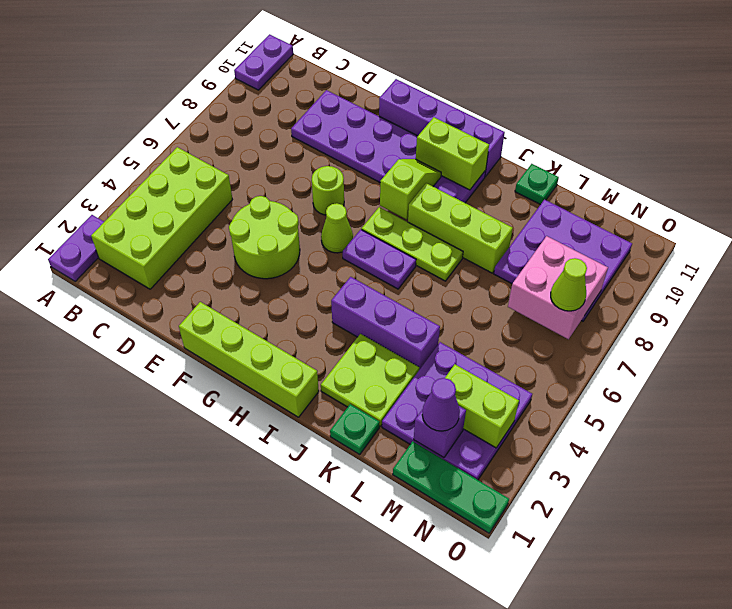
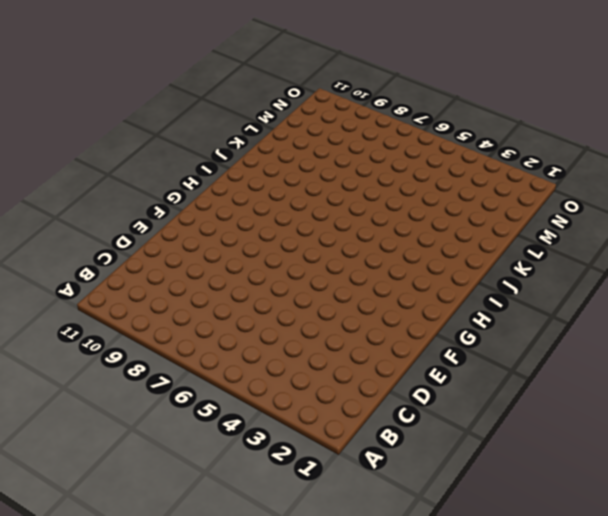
none -> purple 1x2 plate [48,215,104,281]
none -> purple 1x2 plate [234,34,293,90]
none -> lime 2x4 brick [91,147,232,289]

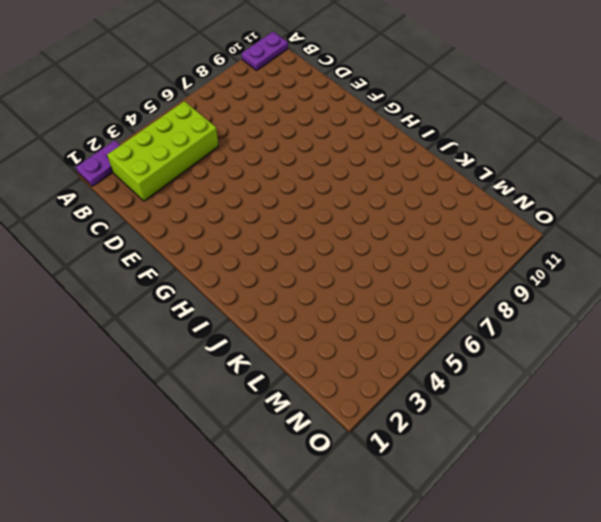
none -> purple 2x6 plate [291,90,486,203]
none -> lime 2x2 round brick [229,196,300,279]
none -> lime 1x4 brick [179,302,319,417]

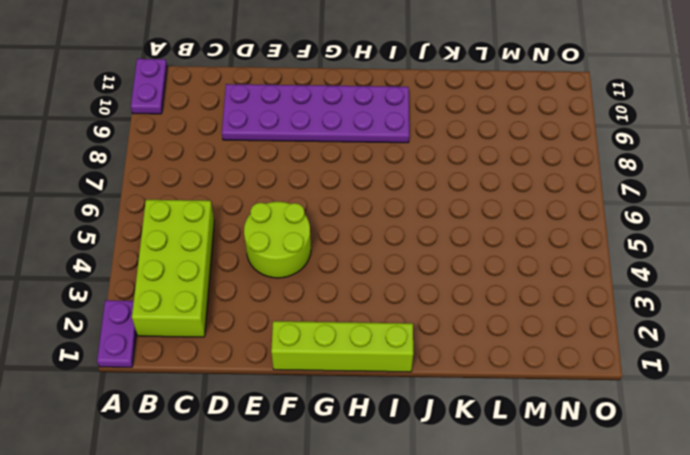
none -> lime 1x1 round brick [312,166,344,215]
none -> purple 1x4 brick [379,79,505,177]
none -> lime 1x1 cone [321,203,353,253]

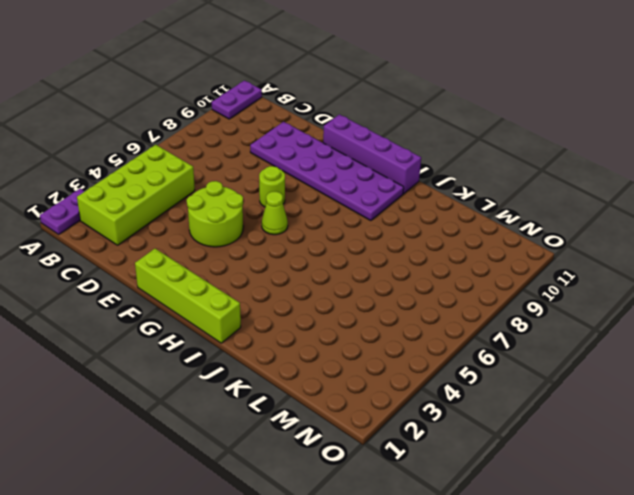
none -> purple 1x2 plate [343,230,416,289]
none -> lime 1x3 plate [362,207,463,281]
none -> purple 1x3 brick [331,277,440,370]

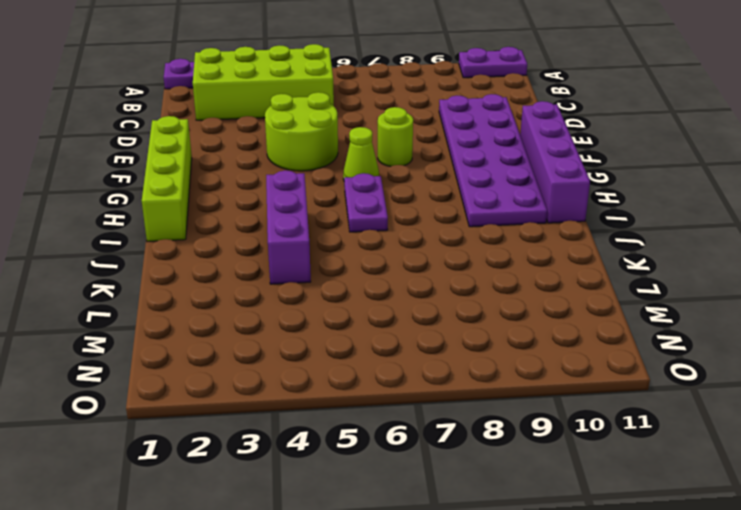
none -> lime 1x3 plate [362,207,463,281]
none -> lime 1x3 brick [408,183,513,273]
none -> lime 2x2 plate [321,334,419,426]

